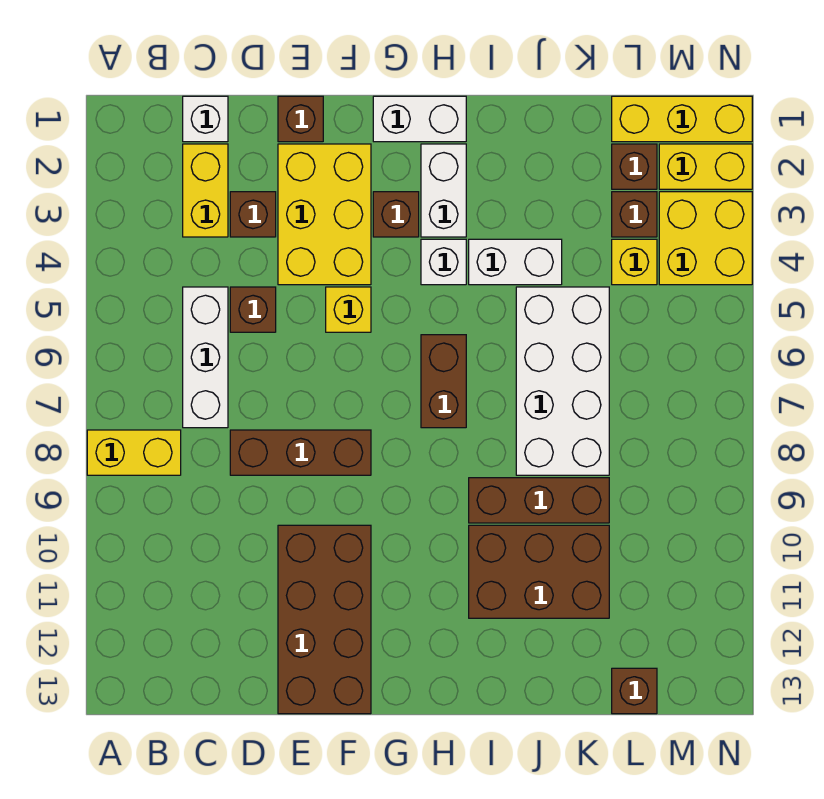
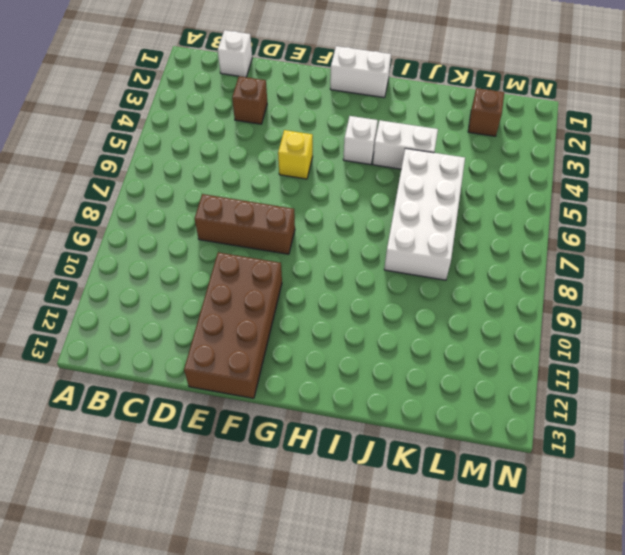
none -> yellow 1x2 brick [87,430,181,475]
none -> yellow 1x2 brick [183,144,228,237]
none -> white 1x3 brick [183,287,228,428]

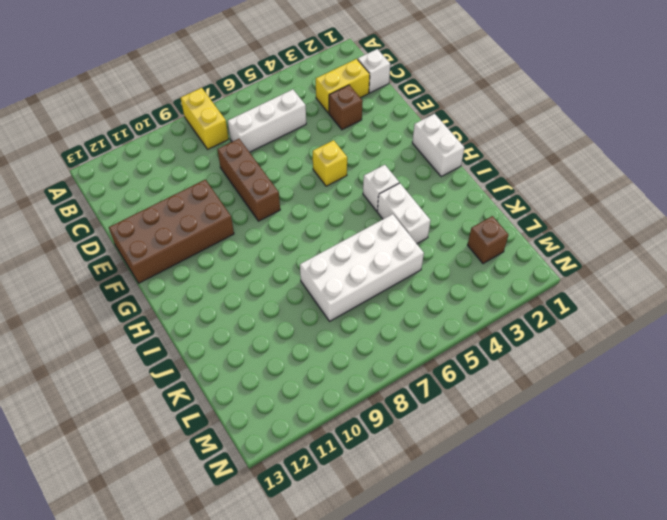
none -> brown 1x1 brick [230,287,276,332]
none -> brown 1x1 brick [278,96,323,142]
none -> yellow 2x3 brick [278,144,371,285]

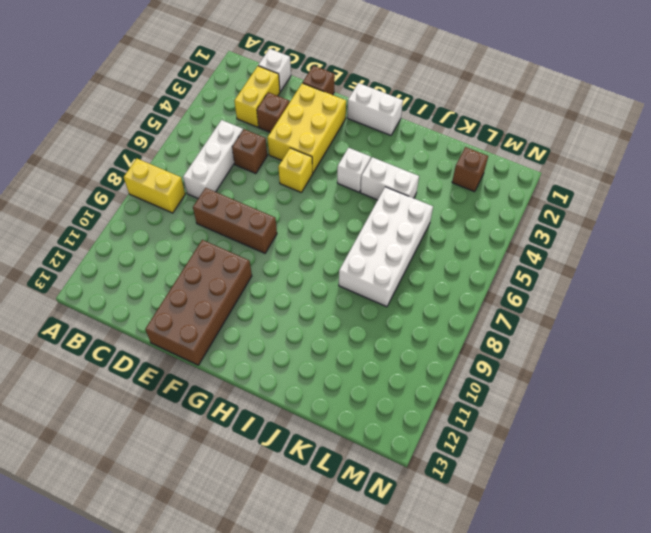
none -> brown 1x1 brick [373,192,419,237]
none -> white 1x2 brick [421,144,466,237]
none -> brown 1x2 brick [421,335,466,428]

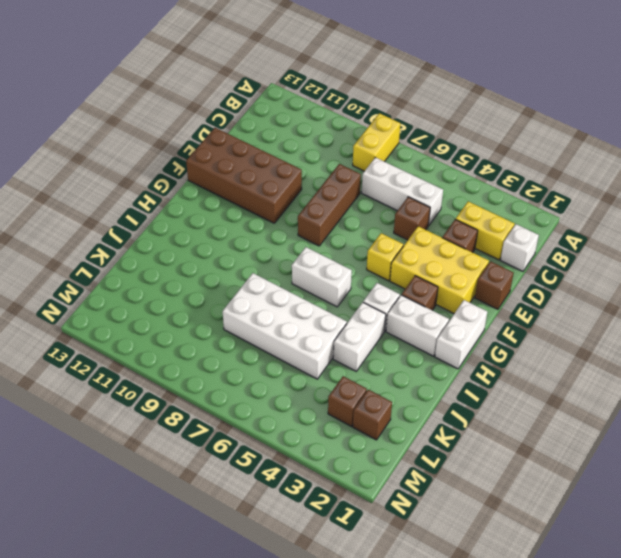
white 1x2 brick [292,247,352,307] -> brown 1x2 brick [421,335,466,428]
none -> brown 1x3 brick [469,478,609,523]
none -> brown 2x3 brick [469,525,609,618]
none -> yellow 1x3 brick [612,96,752,142]

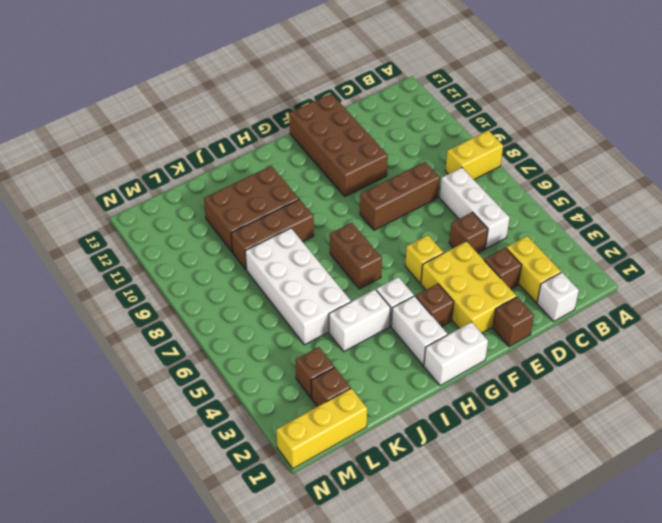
none -> yellow 1x1 brick [612,239,657,285]
none -> brown 1x1 brick [612,668,657,714]
none -> yellow 1x2 brick [659,144,752,189]

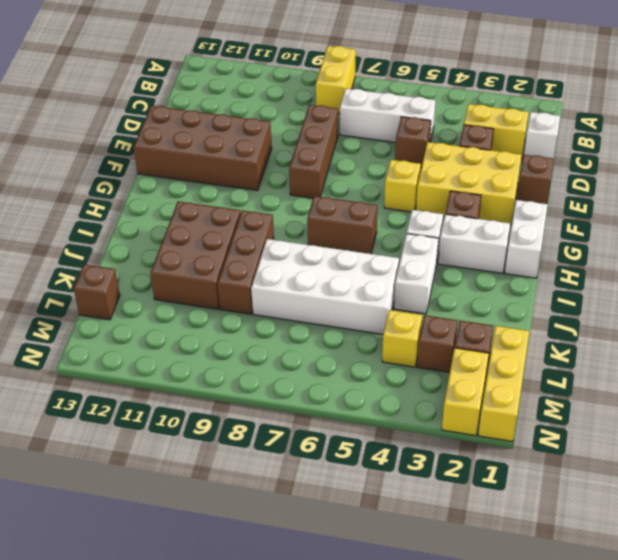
none -> yellow 2x2 brick [659,192,752,285]

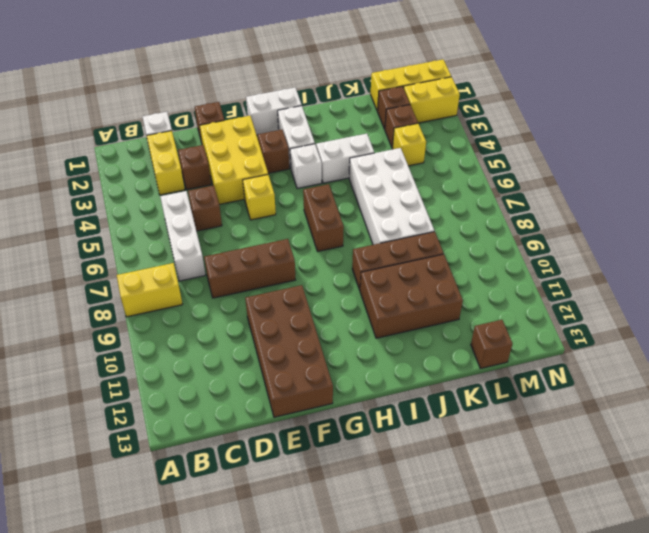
none -> yellow 2x2 brick [659,192,752,285]

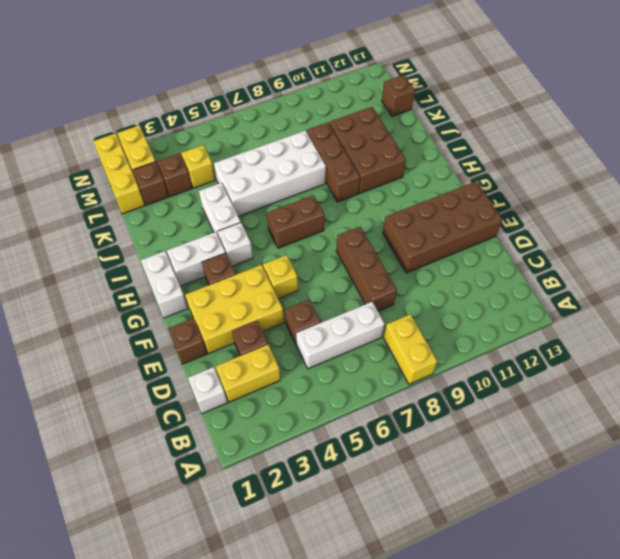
none -> yellow 2x2 brick [659,192,752,285]

